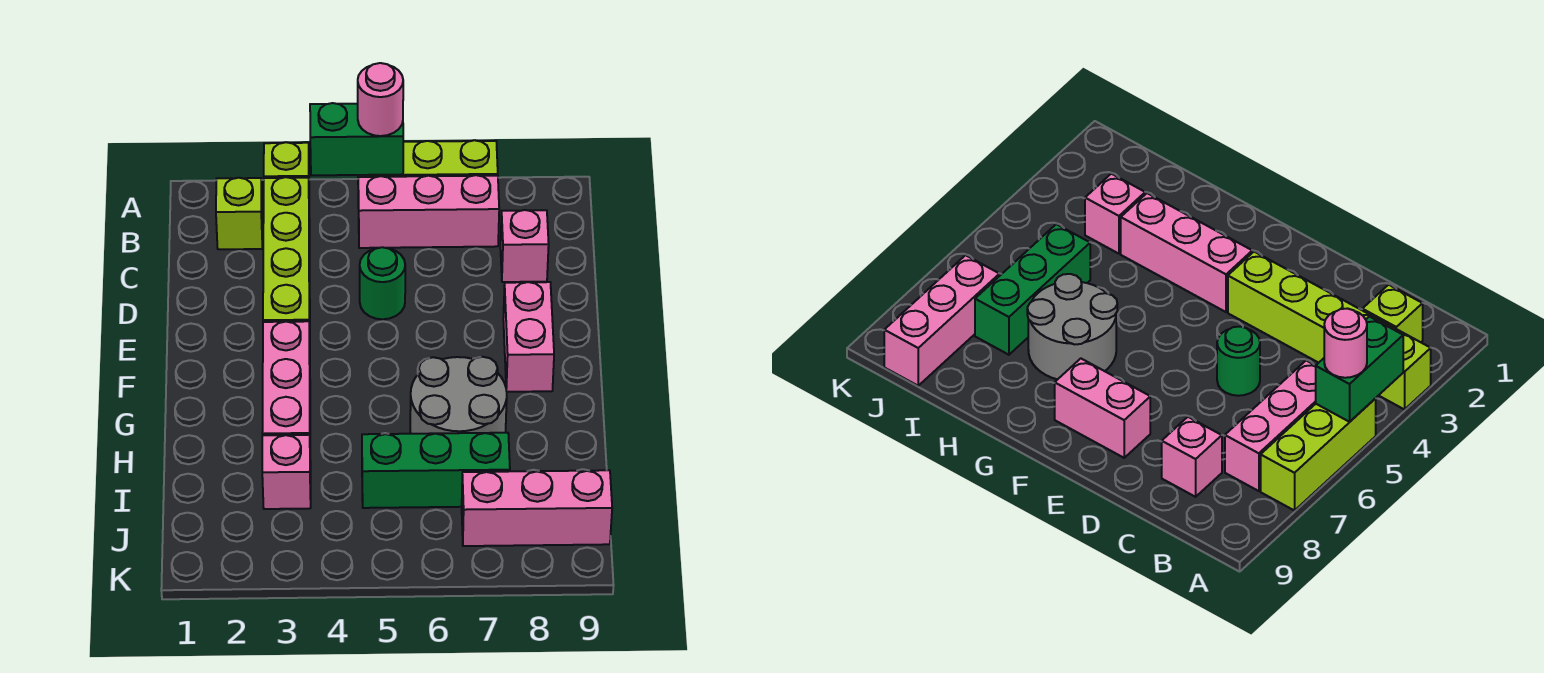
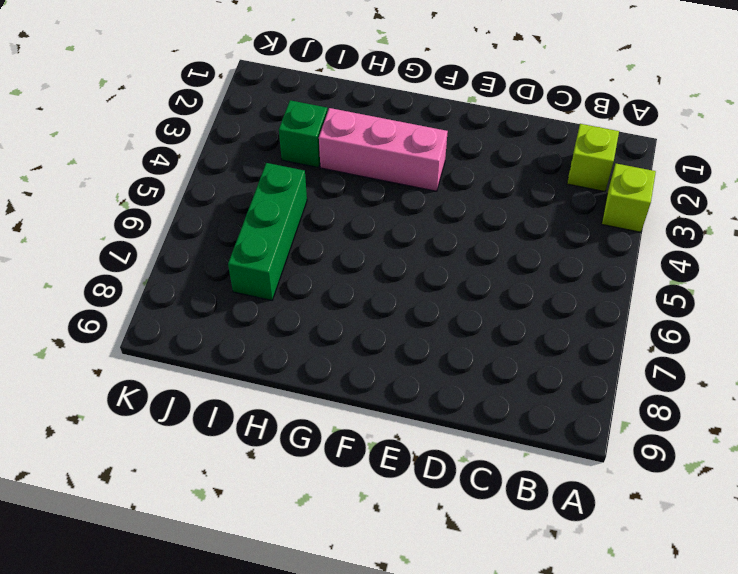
green 1x1 brick [279,100,327,167] -> pink 1x1 brick [262,435,311,509]
none -> lime 1x3 brick [358,140,498,208]
none -> lime 1x4 brick [263,177,310,330]
none -> pink 1x3 brick [358,175,499,248]

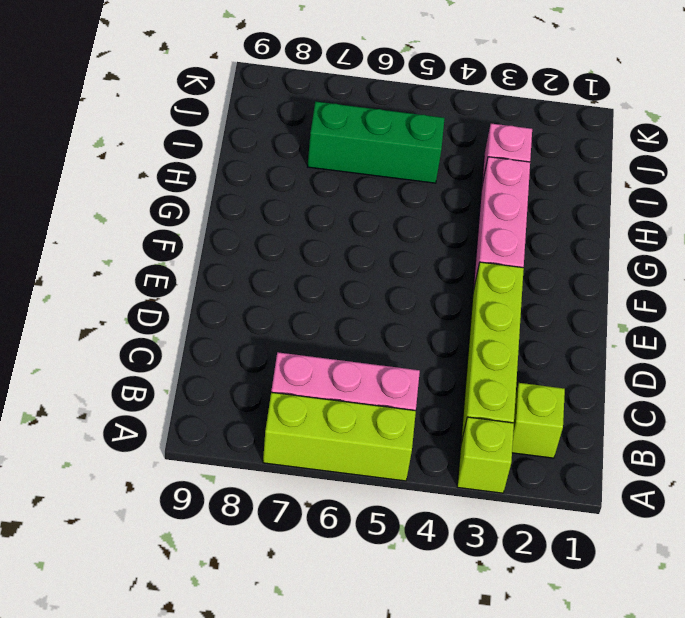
none -> pink 1x1 brick [501,210,549,282]
none -> green 1x1 round brick [360,247,405,319]
none -> pink 1x2 brick [503,282,554,392]

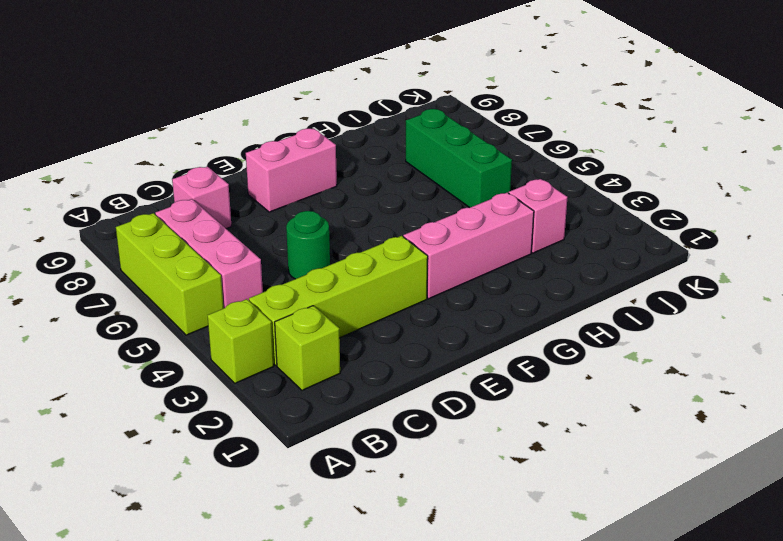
none -> grey 2x2 round brick [410,357,507,434]
none -> pink 1x3 brick [462,470,612,546]
none -> green 1x2 brick [310,103,403,175]

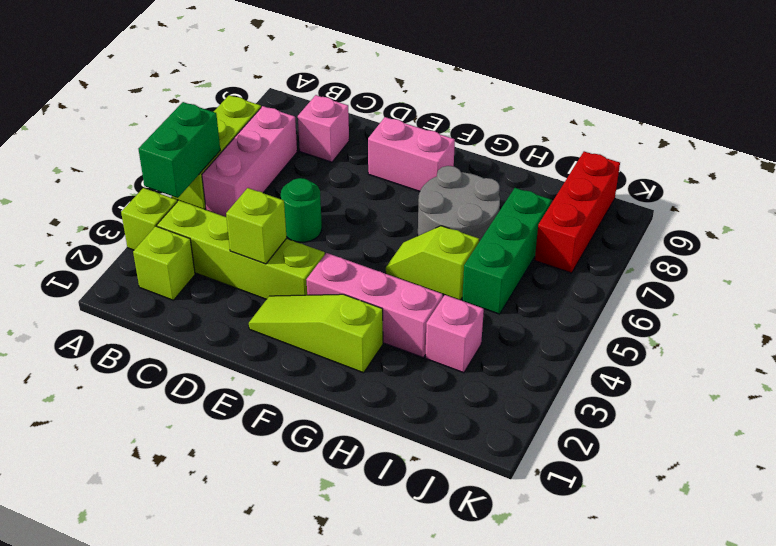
lime 1x1 brick [226,188,287,264] -> none
lime 1x3 slope [249,294,383,373] -> none
lime 1x2 slope [386,226,479,300] -> none
red 1x3 brick [535,151,620,273] -> pink 1x3 brick [462,470,612,546]
none -> pink 1x1 round brick [358,63,403,136]

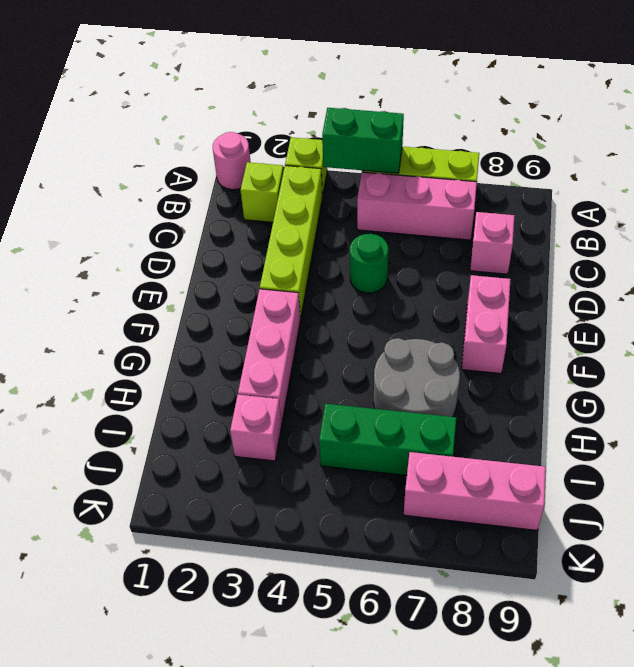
pink 1x1 round brick [213,132,251,190] -> pink 1x1 round brick moved to [358,63,403,136]

